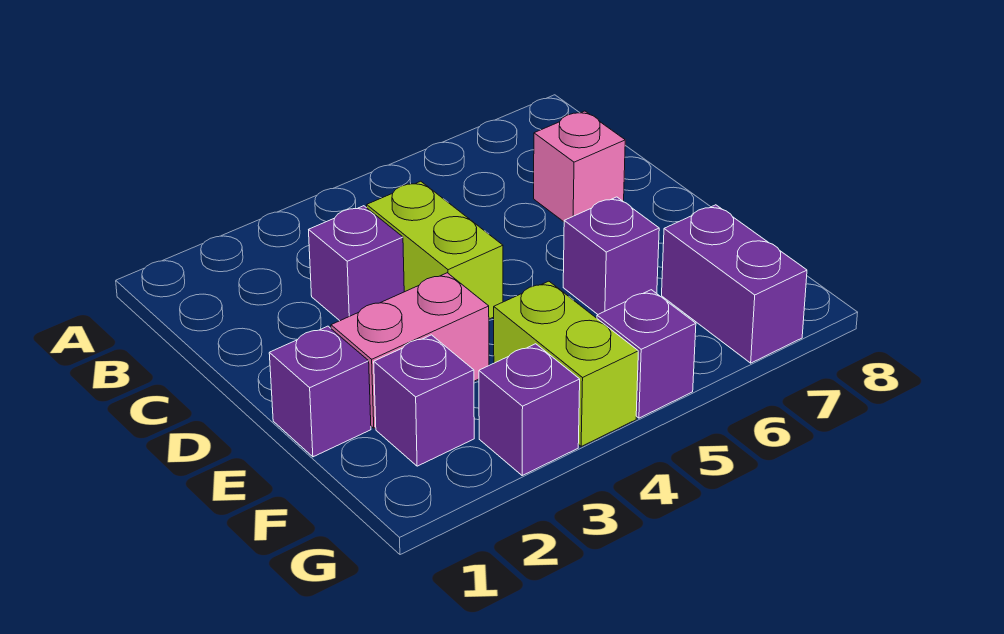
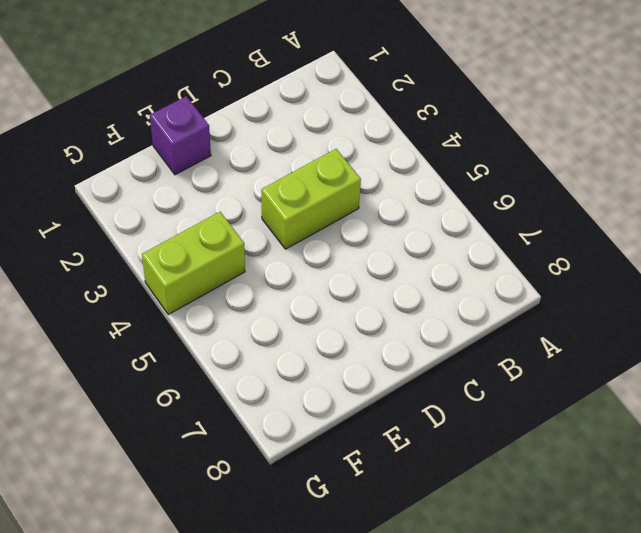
none -> purple 1x1 brick [309,206,404,321]
none -> pink 1x1 brick [534,111,625,222]

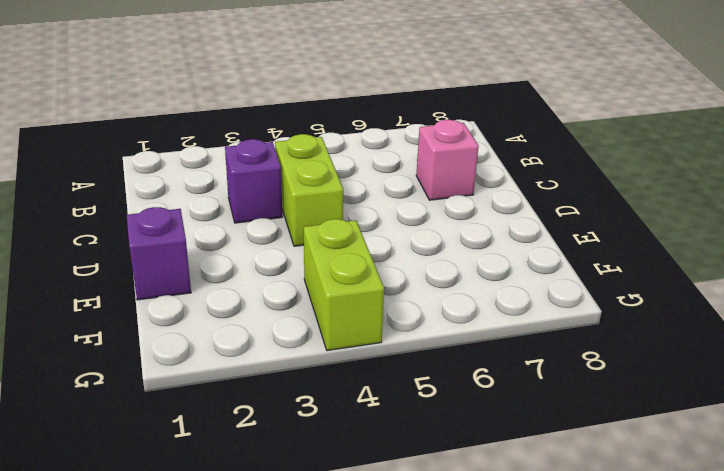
none -> pink 1x2 brick [331,273,489,428]
none -> purple 1x1 brick [563,197,659,314]

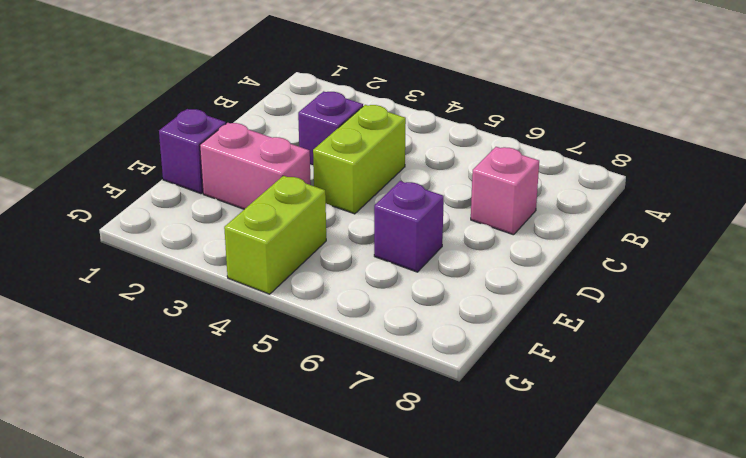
none -> purple 1x1 brick [374,335,474,466]
none -> purple 1x2 brick [662,205,807,363]

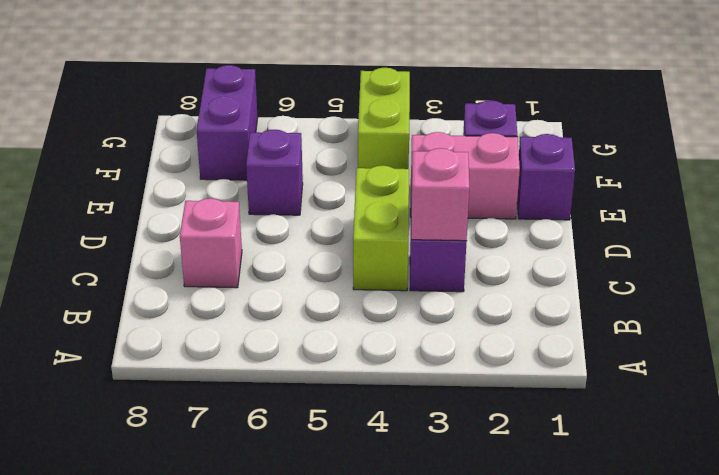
pink 1x1 brick [411,148,469,241] -> none
none -> purple 1x1 brick [479,344,580,476]
none -> purple 1x1 brick [597,290,696,418]

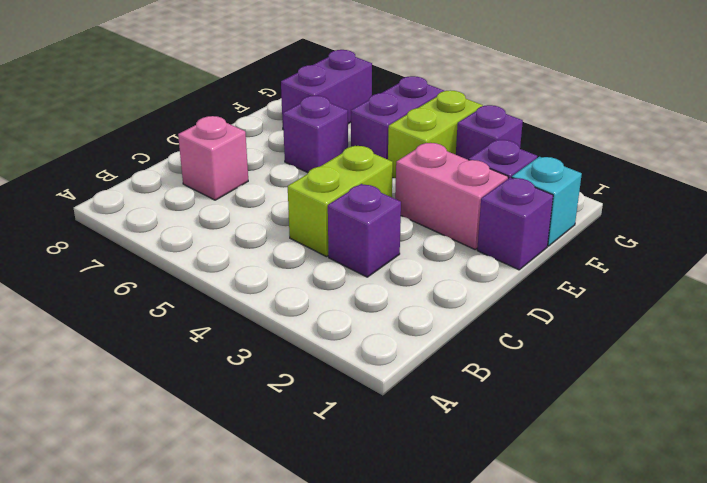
cyan 1x1 brick [512,157,582,246] -> none
purple 1x2 brick [351,76,444,159] -> purple 1x1 brick [597,290,696,418]

